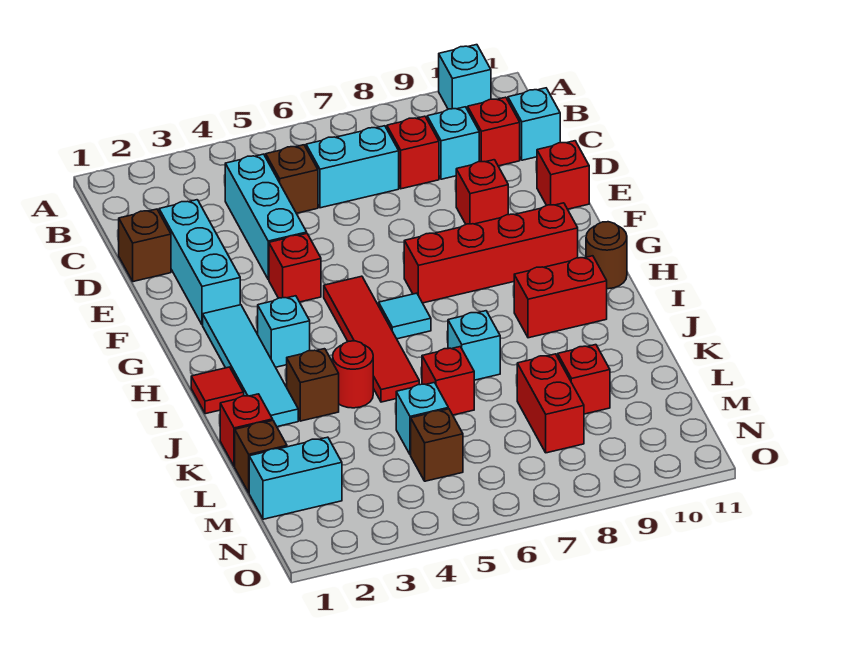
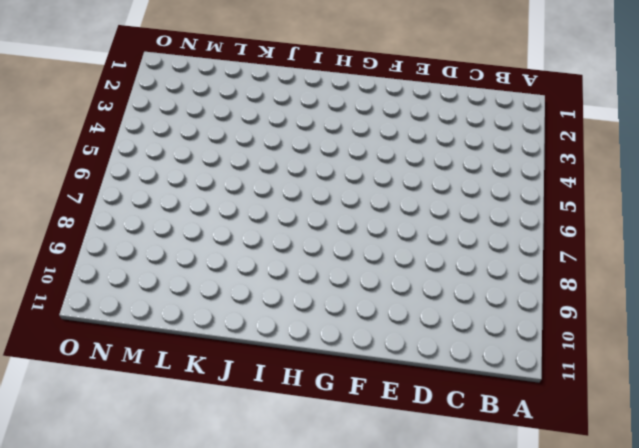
none -> cyan 1x1 brick [439,45,491,110]
none -> cyan 1x3 brick [225,154,307,280]
none -> brown 1x1 brick [266,145,318,213]
none -> cyan 1x2 brick [306,126,399,208]

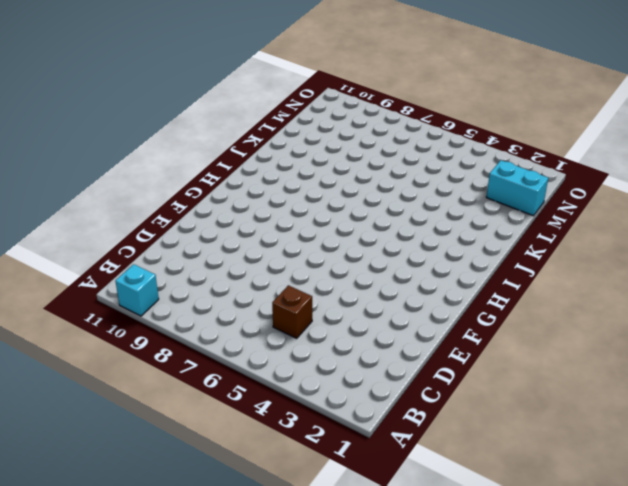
none -> cyan 1x3 brick [225,154,307,280]
none -> cyan 1x2 brick [306,126,399,208]
none -> red 1x1 brick [387,116,439,189]
none -> cyan 1x1 brick [427,107,479,179]

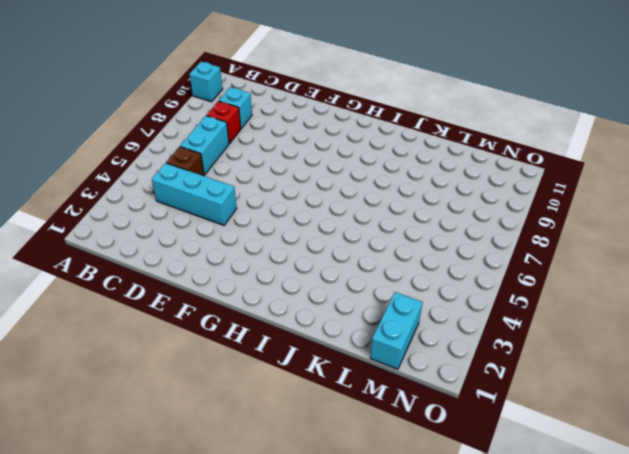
none -> red 1x1 brick [468,97,520,166]
none -> cyan 1x1 brick [508,88,560,160]
none -> brown 1x1 brick [119,209,171,282]
none -> cyan 1x3 brick [159,200,240,325]

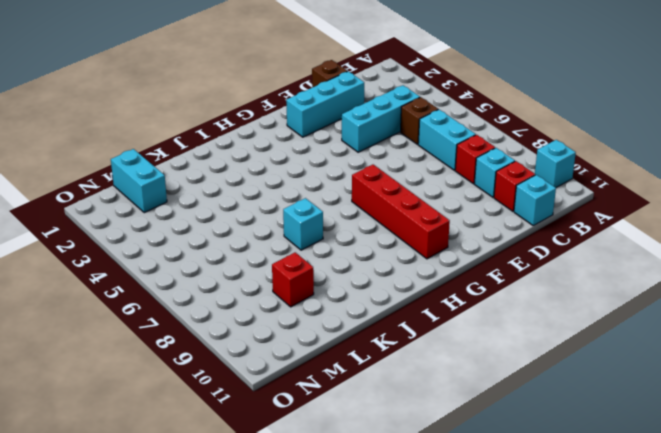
none -> red 1x1 brick [456,160,508,224]
none -> red 1x1 brick [537,141,589,209]
none -> red 1x1 brick [269,234,321,302]
none -> cyan 1x4 tile [203,305,298,427]

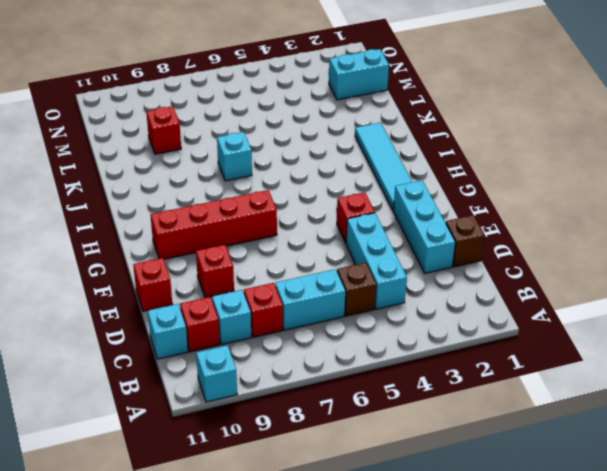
none -> red 1x4 tile [324,276,419,402]
none -> cyan 1x1 brick [258,296,310,367]
none -> cyan 1x1 tile [379,293,431,339]
none -> brown 1x1 round brick [586,222,627,289]

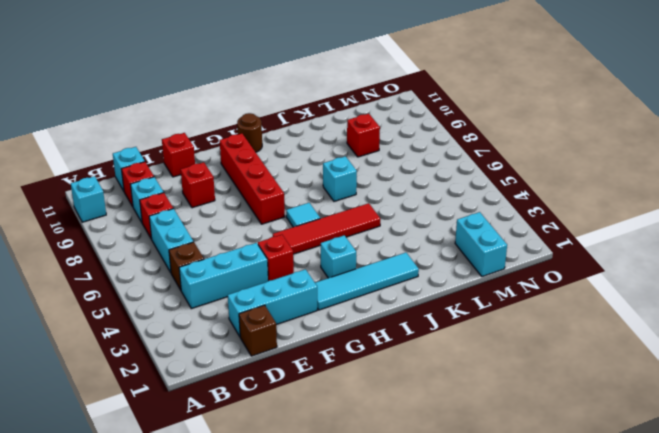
none -> red 1x1 tile [191,367,244,414]
none -> red 1x2 brick [514,256,607,338]
none -> brown 1x1 brick [287,349,339,421]
none -> red 1x1 round brick [333,341,373,408]

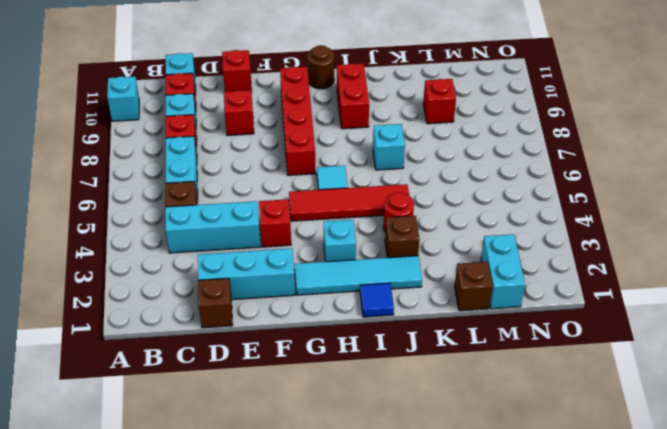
blue 1x1 tile [360,283,394,317] -> red 1x1 tile [191,367,244,414]
none -> red 1x1 brick [220,394,273,467]
none -> red 1x1 brick [422,347,474,415]
none -> cyan 1x1 brick [396,382,448,455]
none -> red 1x2 brick [517,354,584,453]

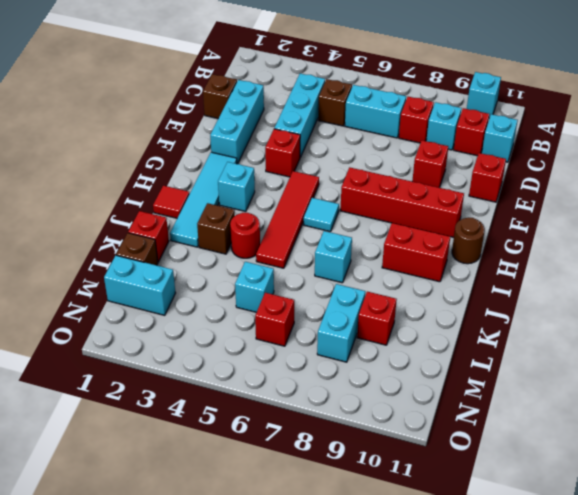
cyan 1x2 brick [317,284,365,362] -> red 1x2 brick [517,354,584,453]
red 1x1 brick [255,293,294,346] -> red 1x1 brick moved to [422,347,474,415]
none -> brown 1x1 brick [411,409,463,481]

